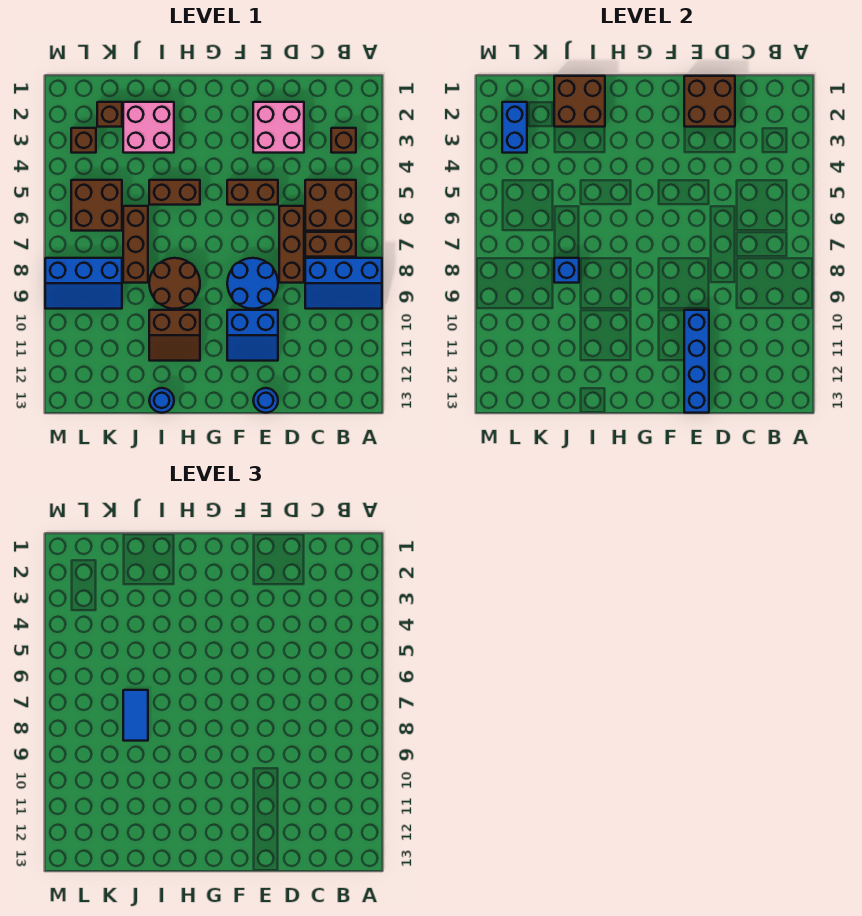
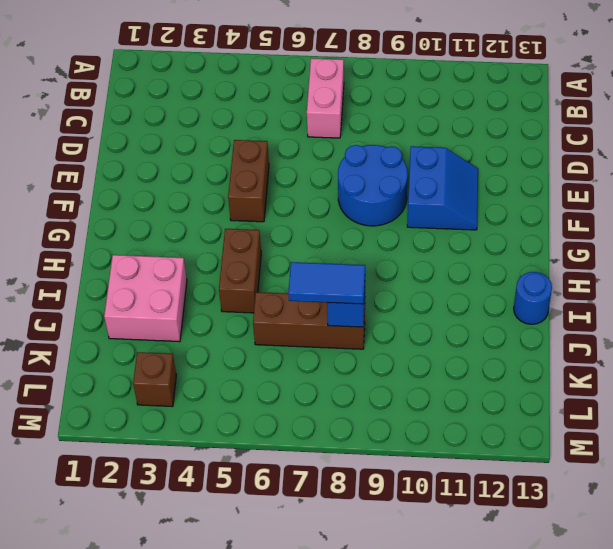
pink 1x2 brick [307,58,344,138] -> brown 1x2 brick [305,232,356,257]
none -> blue 2x3 slope [305,258,382,309]
none -> brown 1x1 brick [331,128,356,153]
none -> brown 2x2 brick [305,180,356,231]

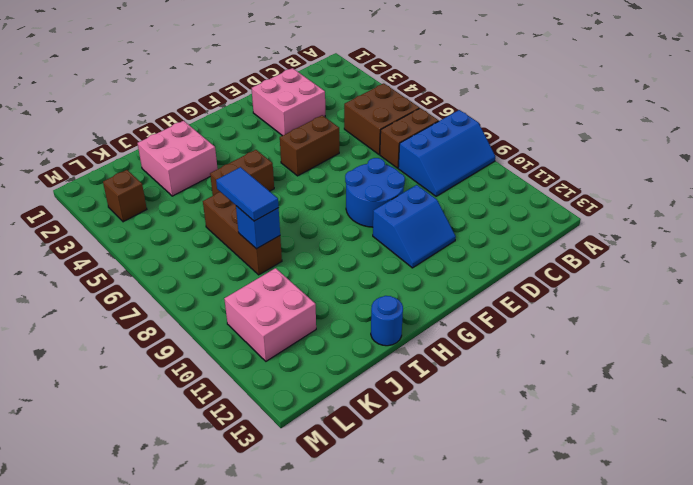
pink 2x2 brick [224,268,316,361] -> none
none -> brown 1x1 brick [331,128,356,153]
none -> brown 1x3 brick [279,206,304,283]
none -> blue 1x1 round brick [253,388,278,413]

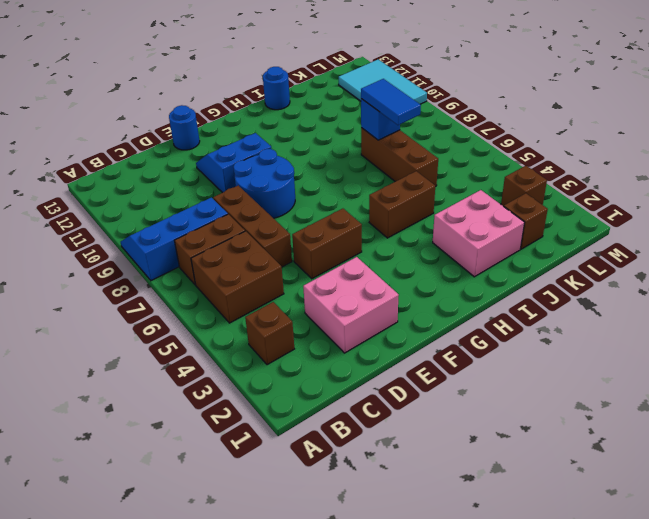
cyan 2x3 tile [339,60,427,104] -> none
none -> brown 2x2 round brick [149,258,200,309]
none -> brown 2x2 slope [149,310,200,361]
none -> brown 2x2 brick [71,180,122,231]

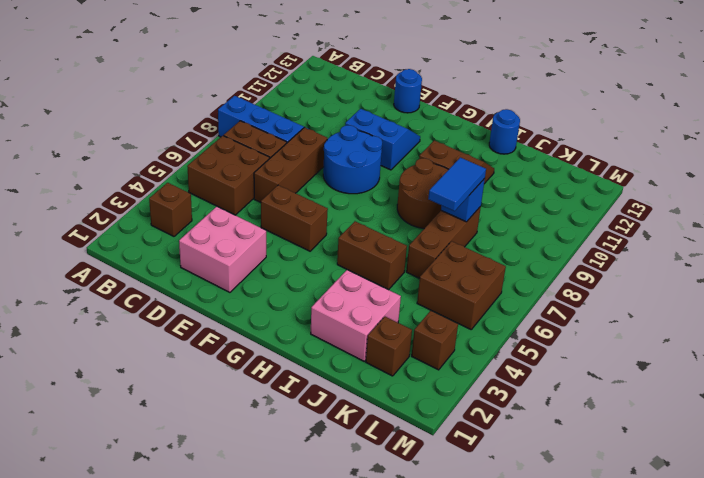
none -> blue 2x3 slope [45,258,122,309]
none -> brown 2x2 brick [684,76,735,127]
none -> blue 1x4 brick [684,310,709,413]

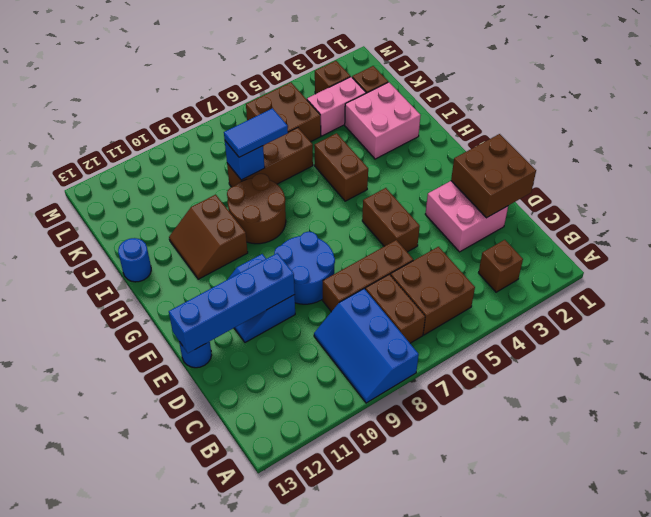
pink 1x2 brick [307,77,366,136] -> none
none -> blue 2x3 slope [45,258,122,309]
none -> brown 2x2 brick [554,76,605,127]
none -> blue 1x2 brick [502,102,527,153]

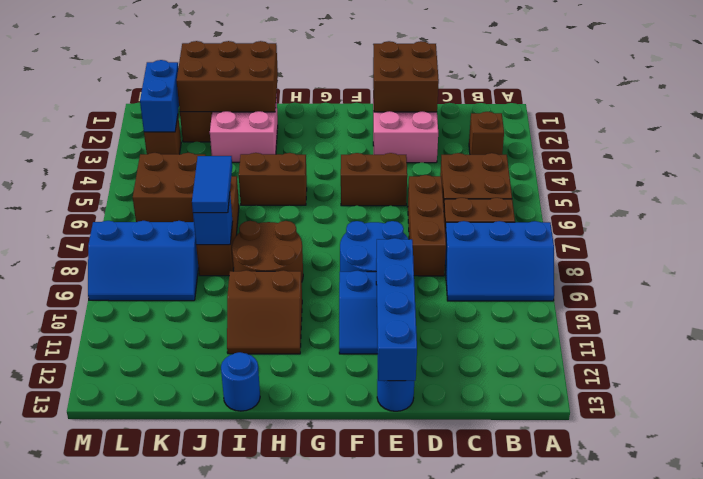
brown 2x3 brick [177,41,278,112] -> brown 2x2 brick [554,76,605,127]

